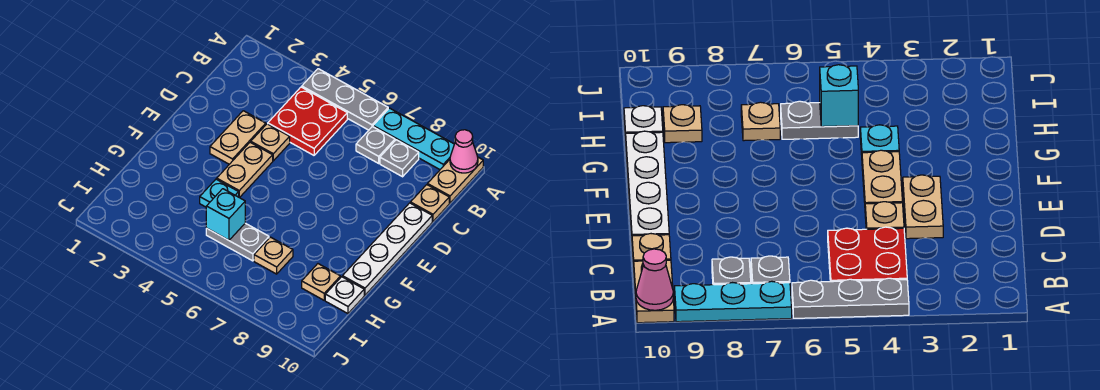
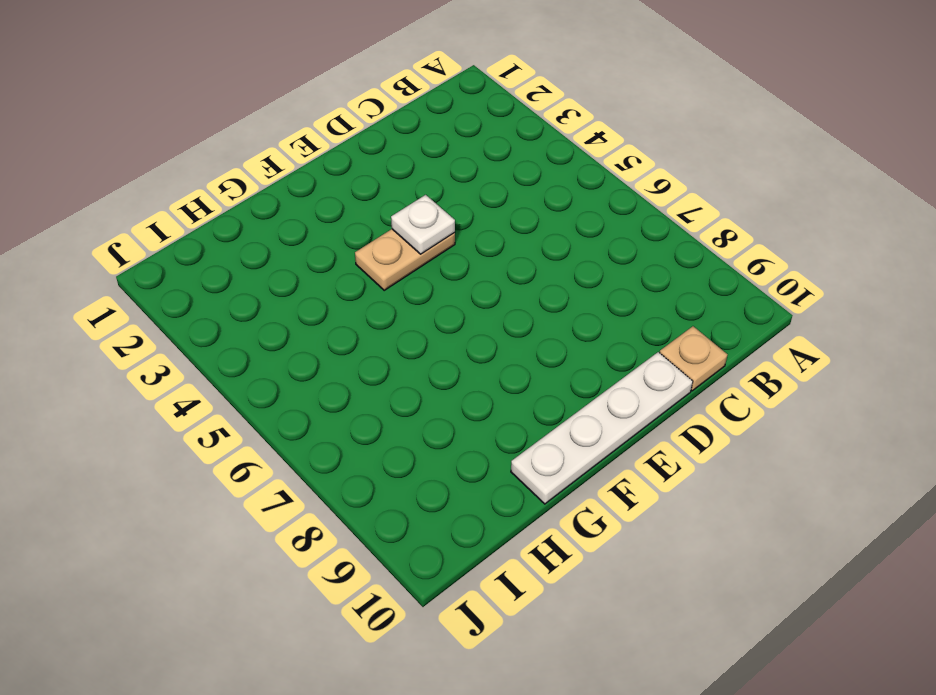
white 1x1 plate [391,195,455,254] -> white 1x1 plate moved to [325,277,364,314]
none -> grey 1x3 plate [302,69,388,130]
none -> cyan 1x3 plate [373,108,454,169]
none -> tan 1x2 plate [428,157,483,203]

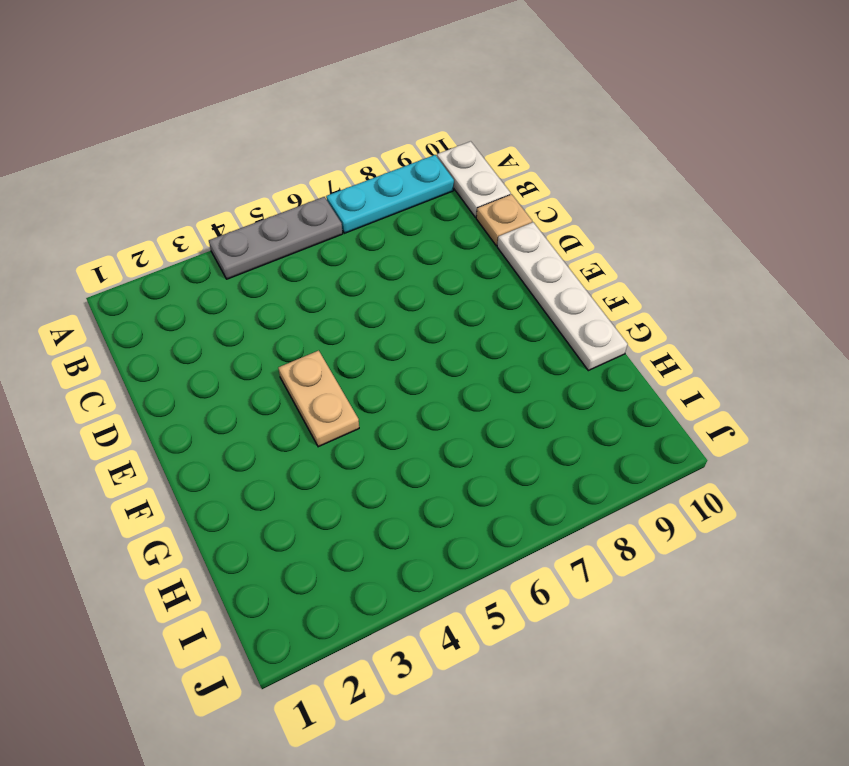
white 1x2 plate [437,141,511,217] -> tan 1x2 plate [428,157,483,203]
none -> red 2x2 plate [268,87,347,155]
none -> grey 1x1 plate [356,127,395,163]
none -> grey 1x1 plate [380,140,419,177]

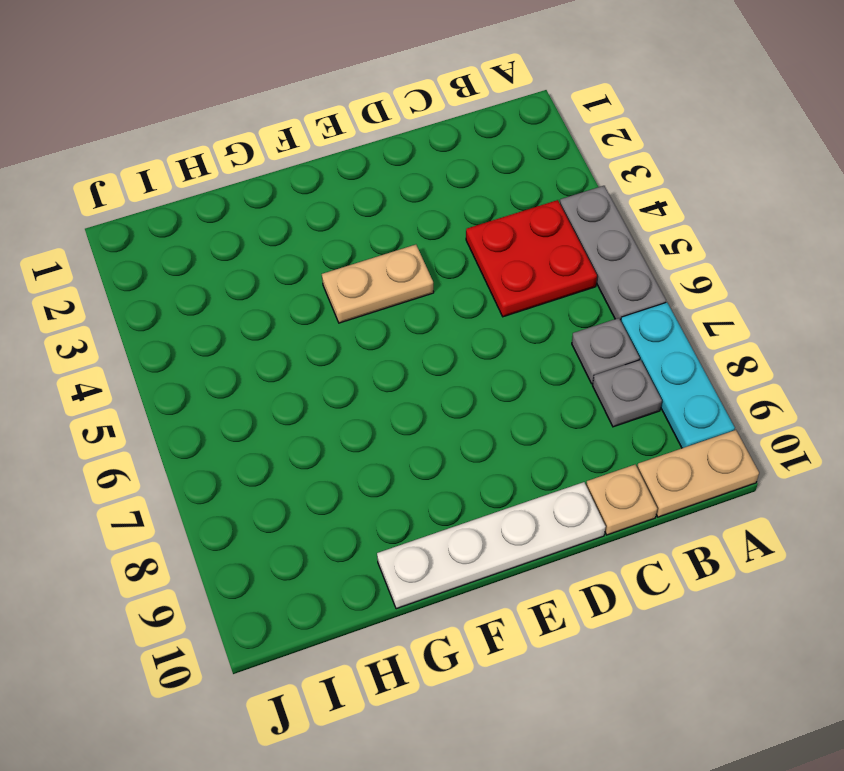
none -> tan 1x2 plate [210,111,266,164]
none -> tan 1x1 plate [251,124,290,161]
none -> cyan 1x1 plate [200,179,239,207]

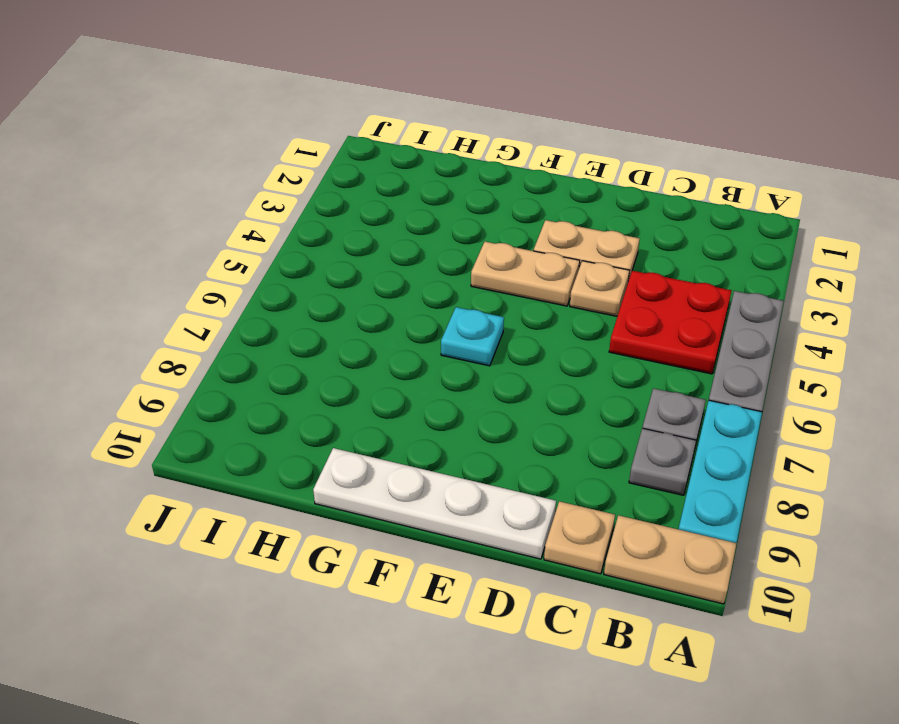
cyan 1x1 plate [441,307,504,366] -> cyan 1x1 plate moved to [200,179,239,207]
none -> grey 1x2 plate [206,223,269,261]
none -> tan 1x1 plate [254,237,293,274]
none -> tan 1x1 plate [302,264,340,300]

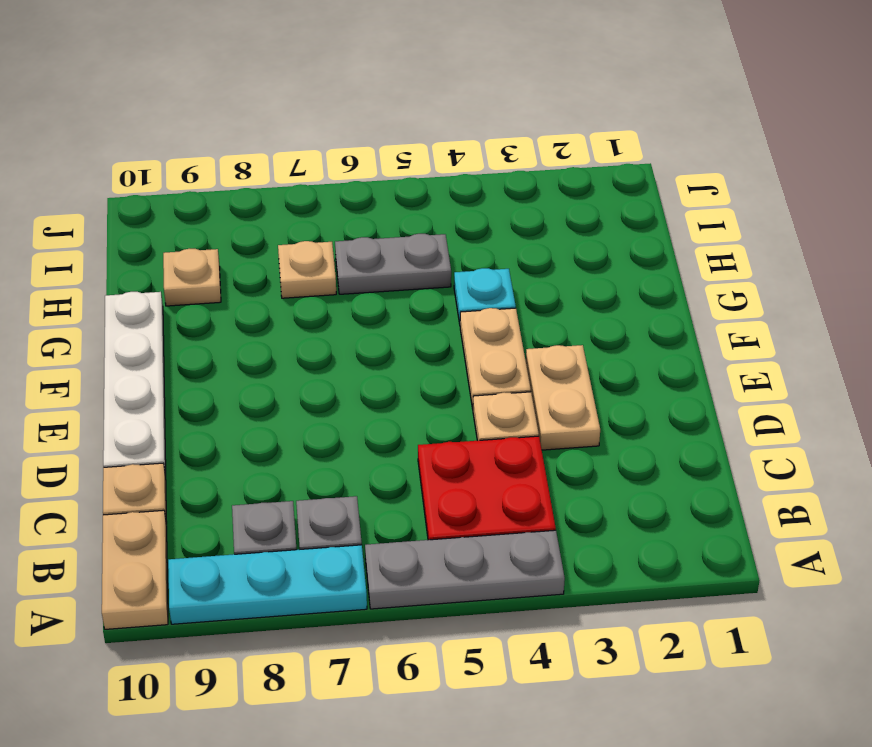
none -> white 1x1 plate [325,277,364,314]
none -> pink 1x1 cone [450,130,478,173]
none -> cyan 1x1 brick [206,189,245,240]

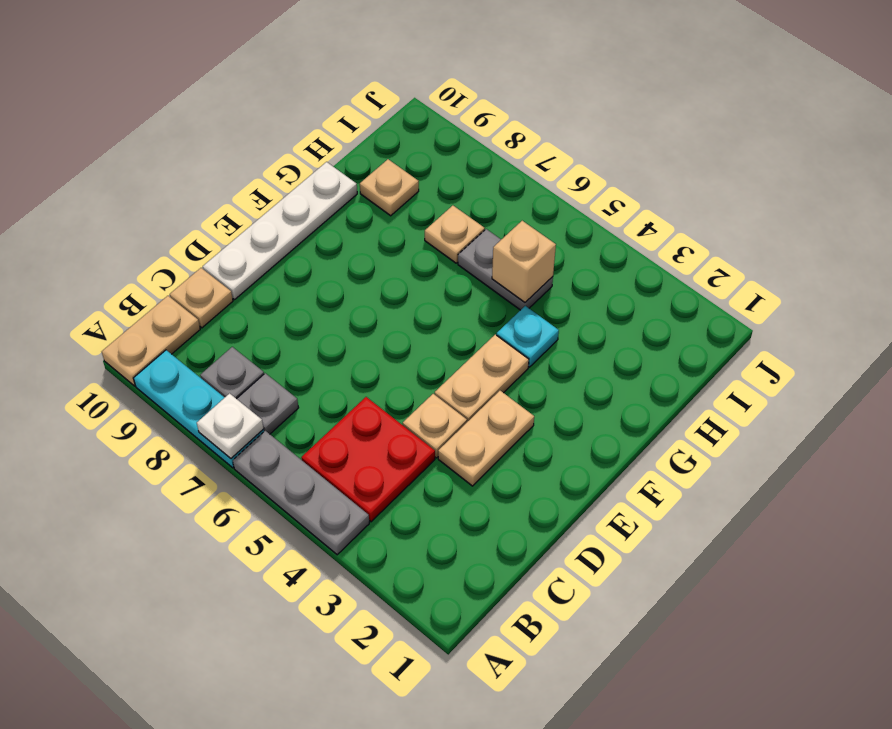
white 1x1 plate [197,393,264,458] -> white 1x1 plate moved to [325,277,364,314]
tan 1x1 brick [492,221,556,302] -> cyan 1x1 brick [206,189,245,240]
none -> pink 1x1 cone [450,130,478,173]

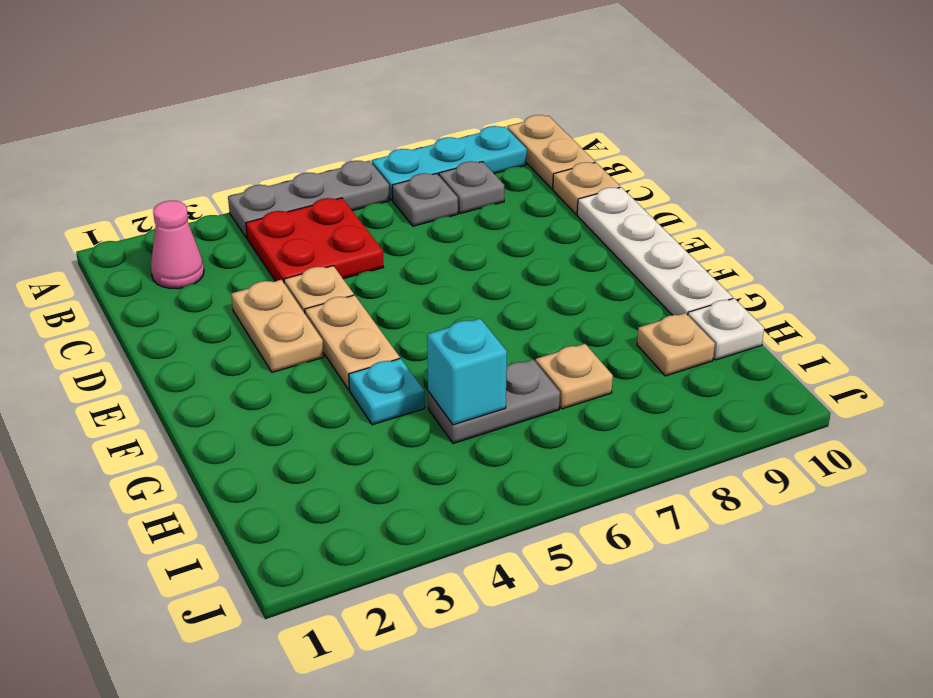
pink 1x1 cone [151,201,204,289] -> pink 1x1 cone moved to [450,130,478,173]

